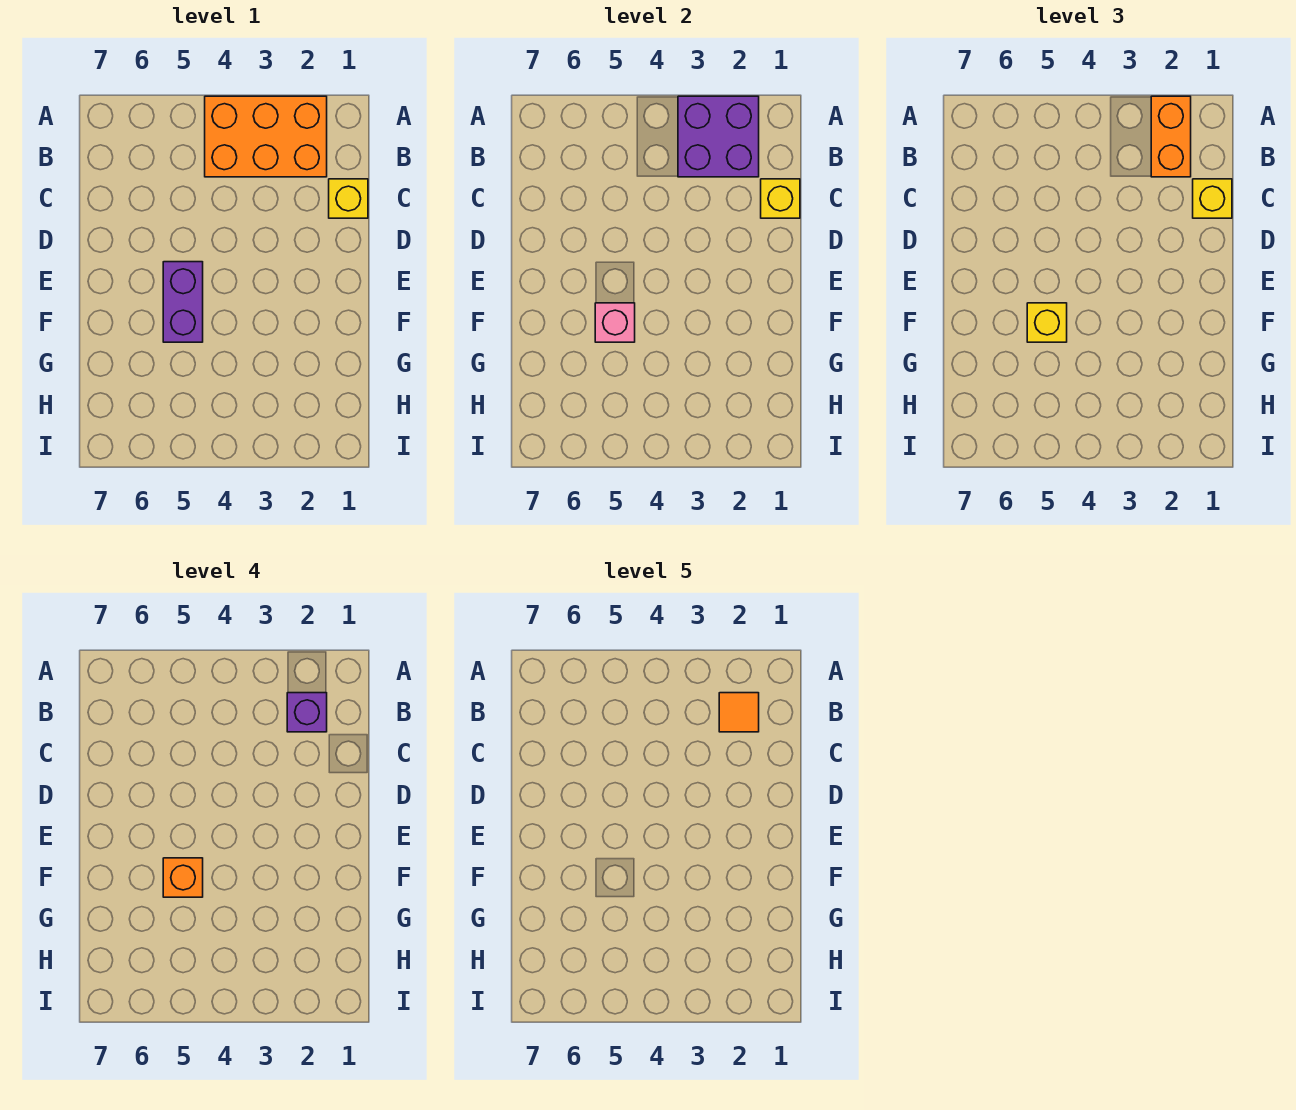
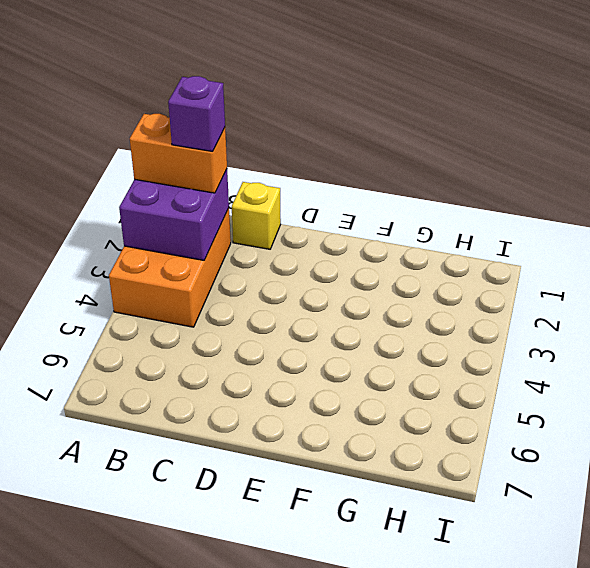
none -> purple 1x2 brick [163,262,203,342]
none -> yellow 1x1 brick [761,179,800,218]
none -> pink 1x1 brick [595,303,635,342]

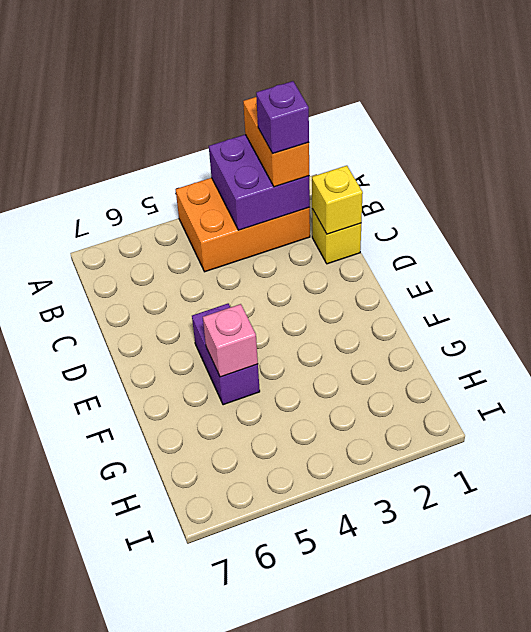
none -> yellow 1x1 brick [1193,179,1232,218]
none -> yellow 1x1 brick [1027,303,1067,342]
none -> orange 1x1 brick [163,858,203,897]

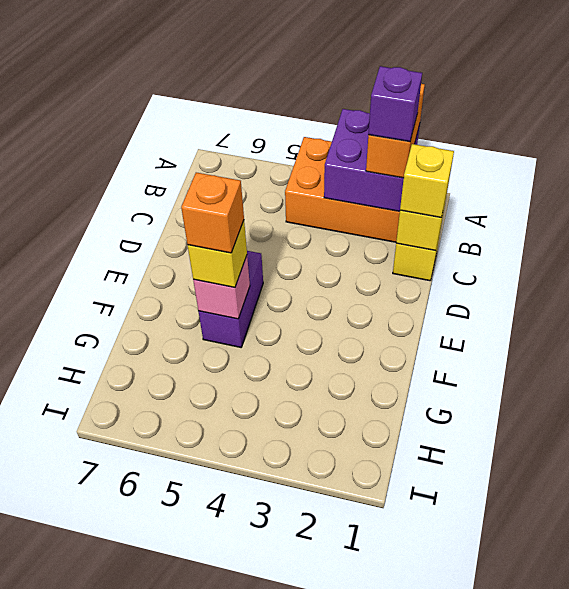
none -> orange 1x1 tile [719,693,759,732]

